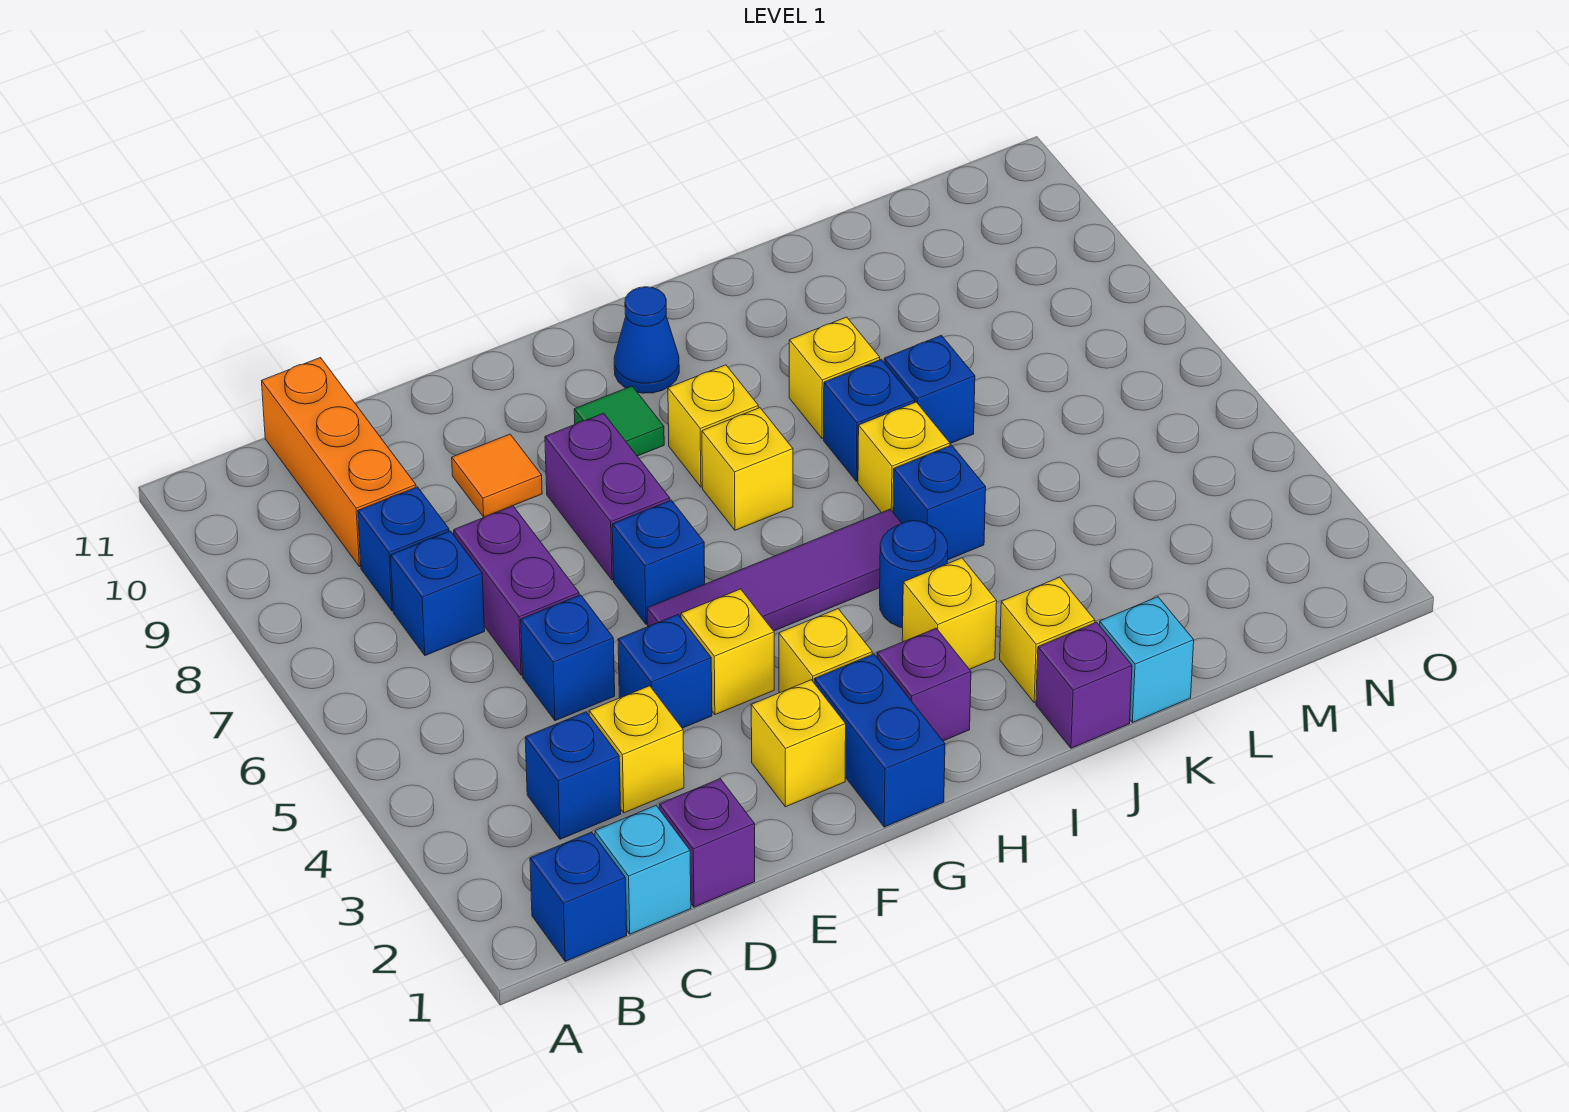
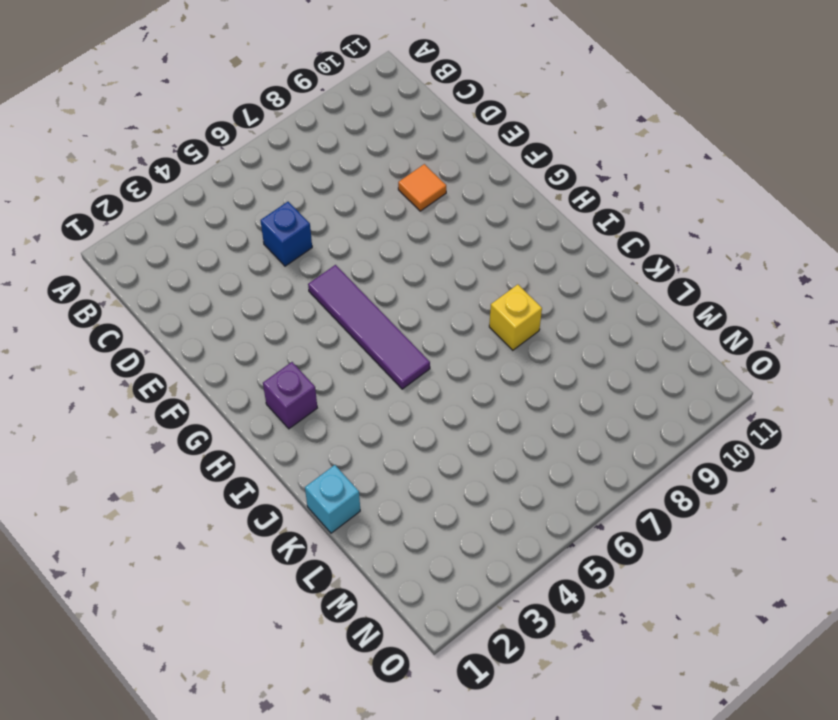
none -> blue 1x1 brick [530,832,627,961]
none -> cyan 1x1 brick [595,805,691,934]
none -> blue 1x1 brick [525,712,621,839]
none -> blue 1x1 brick [391,531,485,656]

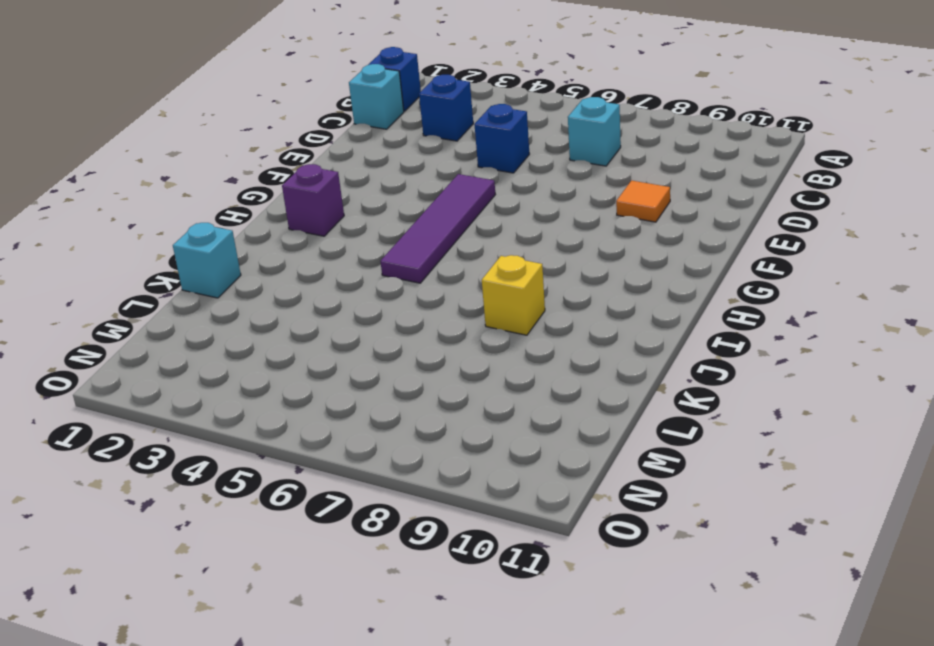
cyan 1x1 brick [568,97,621,166] -> blue 1x1 brick [391,531,485,656]
none -> blue 1x1 brick [358,487,449,611]
none -> orange 1x3 brick [262,358,416,567]
none -> purple 1x1 brick [659,779,755,907]
none -> yellow 1x1 brick [589,686,684,813]

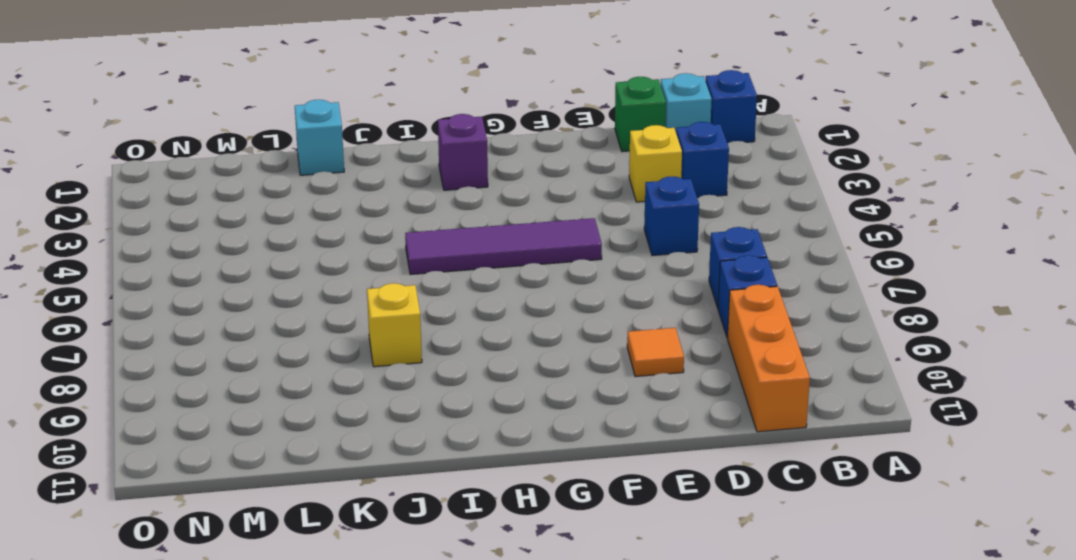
green 1x1 brick [615,77,666,152] -> purple 1x1 brick [659,779,755,907]
none -> purple 1x2 brick [454,506,579,675]
none -> blue 1x1 brick [618,615,712,728]
none -> yellow 1x1 brick [751,680,846,807]
none -> yellow 1x1 brick [681,589,774,715]

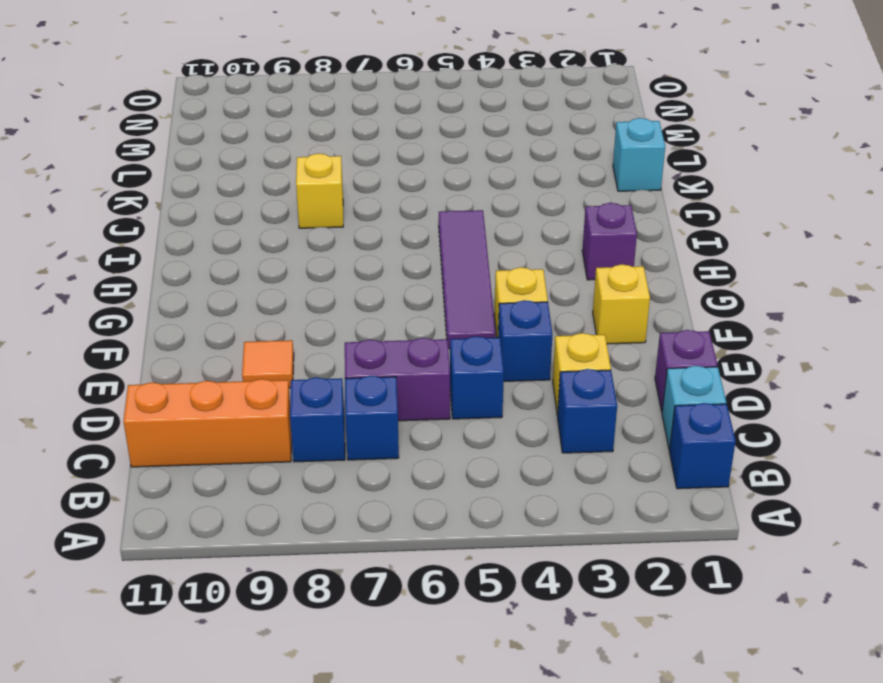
none -> blue 1x1 brick [612,500,705,624]
none -> purple 1x2 brick [545,413,670,580]
none -> blue 1x2 brick [814,654,945,827]
none -> yellow 1x1 brick [779,609,872,692]

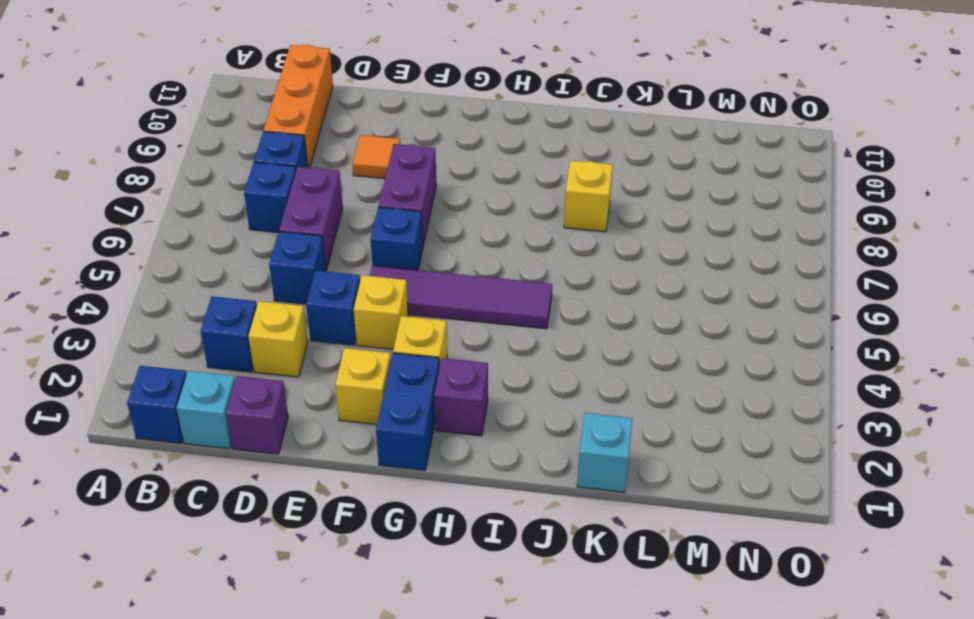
none -> green 1x1 tile [574,386,664,456]
none -> yellow 1x1 brick [702,408,793,530]
none -> yellow 1x1 brick [668,365,758,487]
none -> blue 1x1 cone [614,287,679,393]

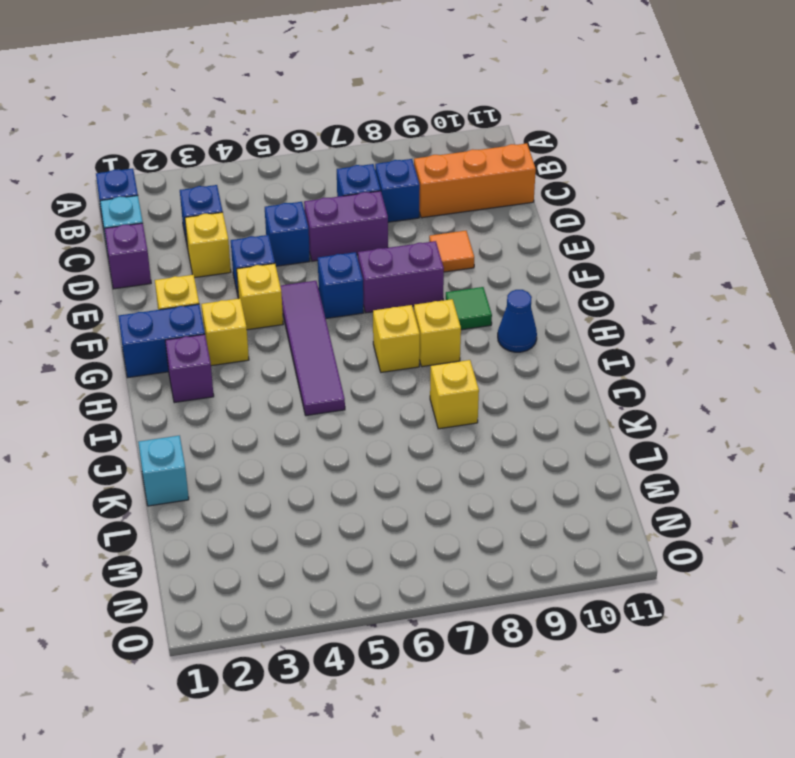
none -> yellow 1x1 brick [902,558,997,669]
none -> blue 1x1 round brick [880,521,948,628]
none -> purple 1x1 brick [1036,622,1132,748]
none -> yellow 1x1 brick [1000,577,1095,703]

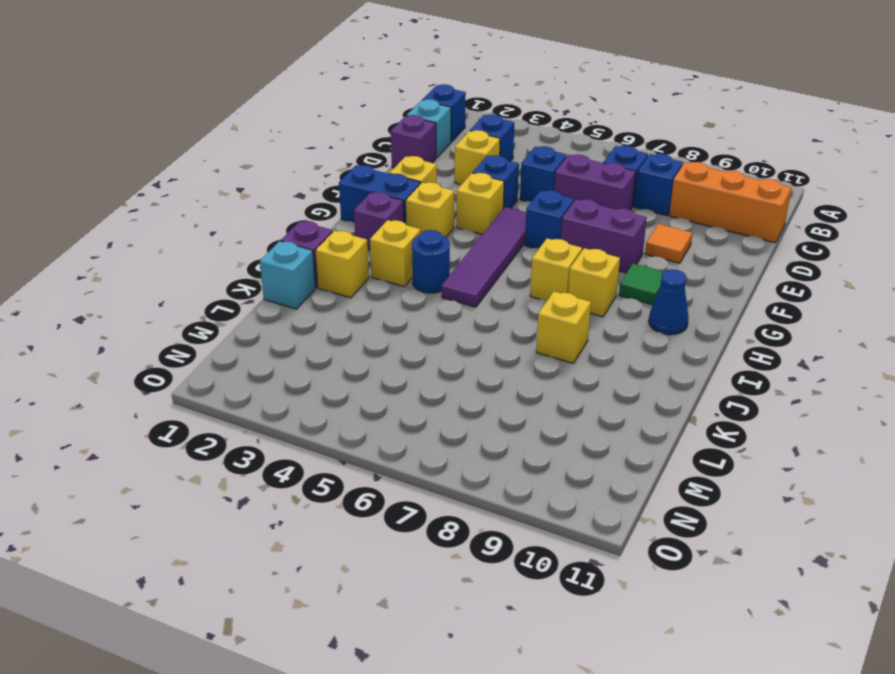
none -> blue 1x1 brick [893,445,986,560]
none -> yellow 1x1 brick [858,402,950,513]
none -> blue 1x1 brick [824,359,915,481]
none -> blue 1x1 brick [884,335,975,444]

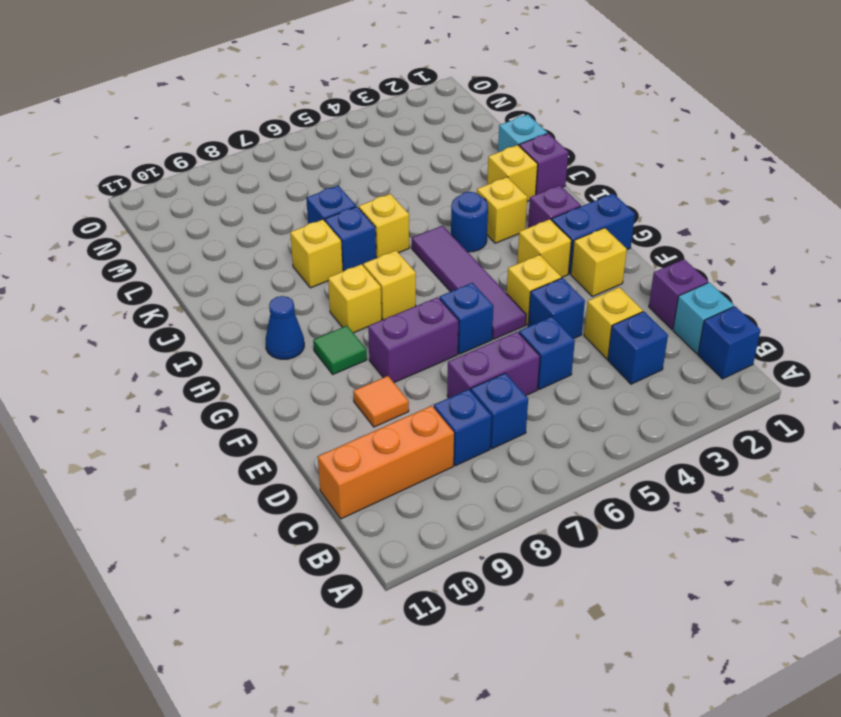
none -> blue 1x1 brick [893,445,986,560]

